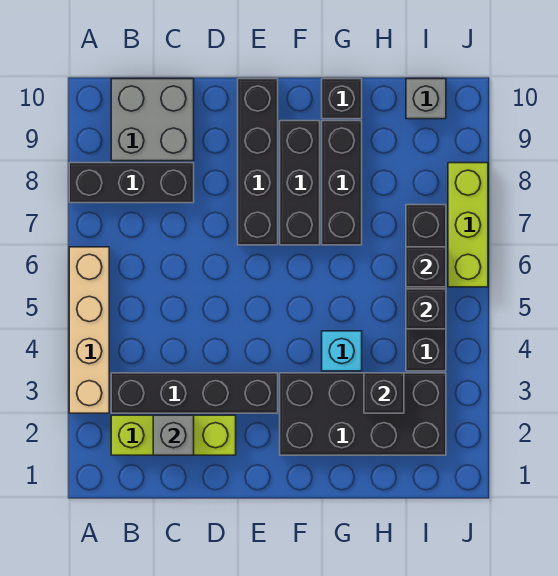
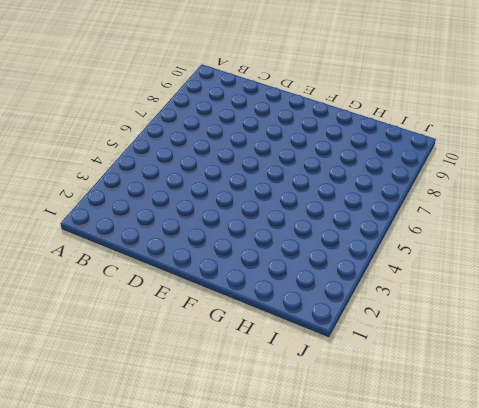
none -> tan 1x4 brick [69,247,109,413]
none -> black 1x3 brick [69,163,194,203]
none -> lime 1x3 brick [111,415,236,455]

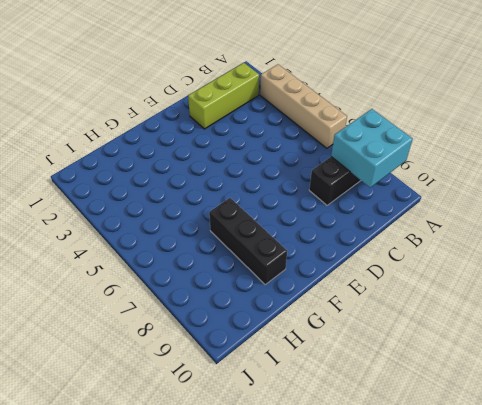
cyan 2x2 brick [331,109,413,187] -> none
none -> black 1x4 brick [111,373,278,413]
none -> grey 2x2 brick [111,79,194,161]
none -> black 1x4 brick [238,79,278,245]

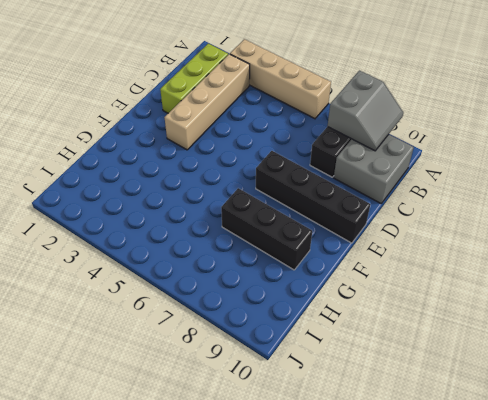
grey 2x2 slope [328,71,403,151] -> none
tan 1x4 brick [165,54,250,150] -> black 1x4 brick [111,373,278,413]
none -> black 2x4 brick [280,373,446,455]
none -> black 1x3 brick [280,121,320,245]
none -> cyan 1x1 brick [322,331,362,371]

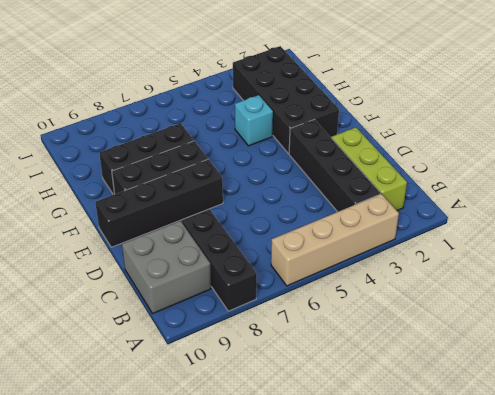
none -> black 1x1 brick [322,79,362,119]
none -> black 1x4 brick [406,205,446,371]
none -> grey 1x1 brick [406,79,446,119]

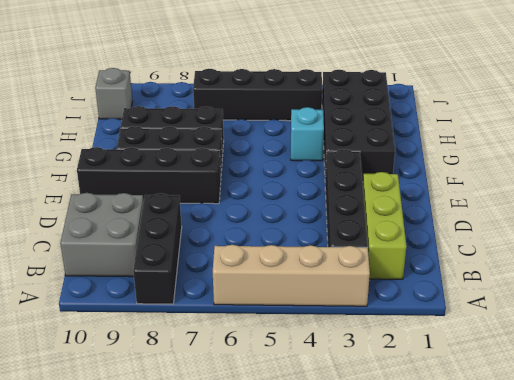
none -> black 1x1 brick [322,79,362,119]
none -> lime 1x3 brick [448,163,488,287]
none -> grey 1x1 brick [153,415,194,455]

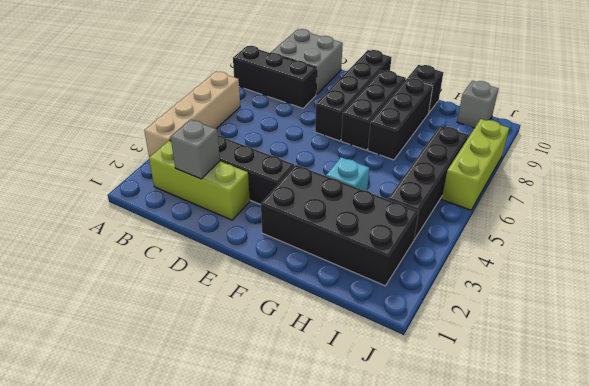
none -> black 1x1 brick [364,373,404,413]
none -> black 1x1 brick [406,289,446,329]
none -> black 1x1 brick [406,247,446,287]

